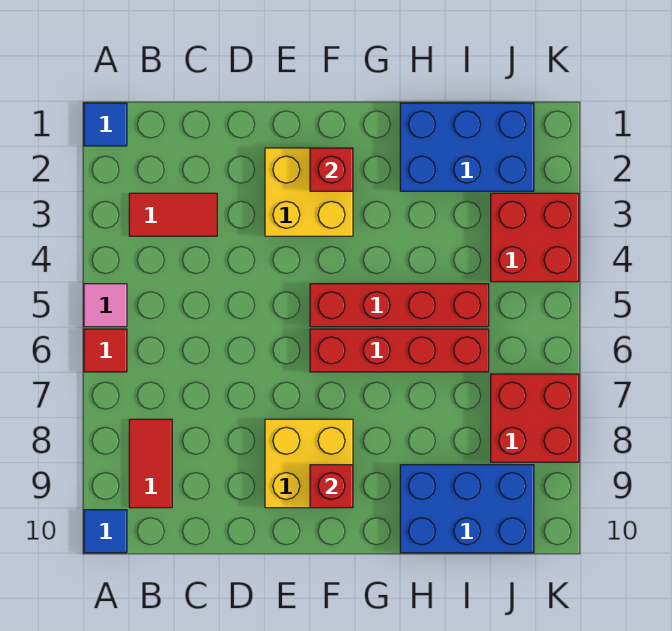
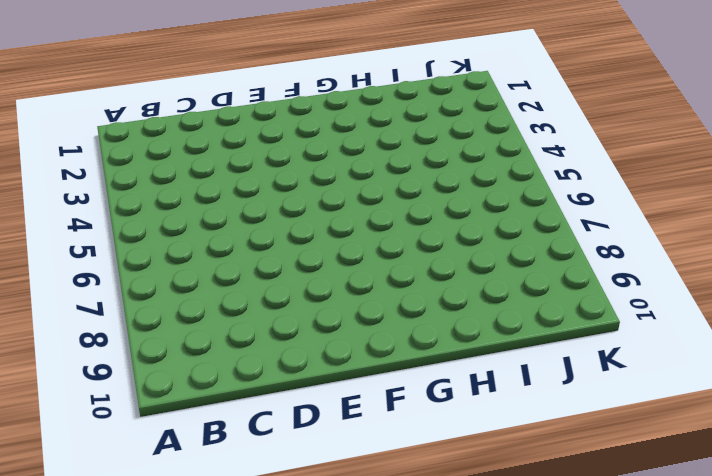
none -> blue 1x1 tile [84,103,127,146]
none -> pink 1x1 tile [84,284,127,327]
none -> red 1x1 tile [84,329,127,372]

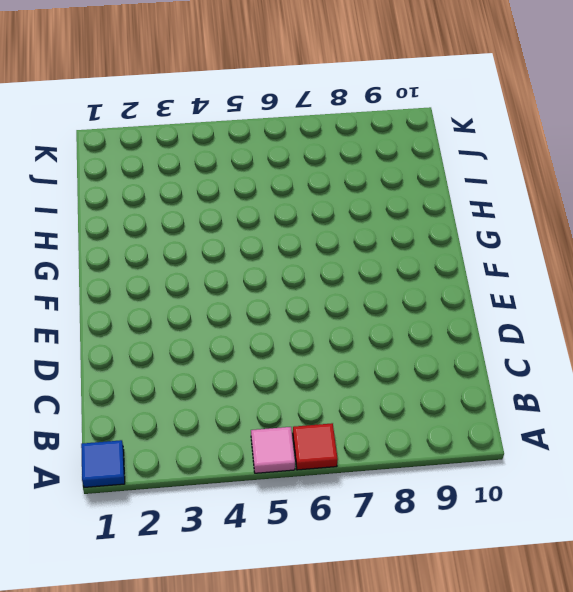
none -> blue 1x1 tile [84,510,127,553]
none -> red 1x2 tile [129,193,217,236]
none -> red 1x2 tile [129,419,172,508]

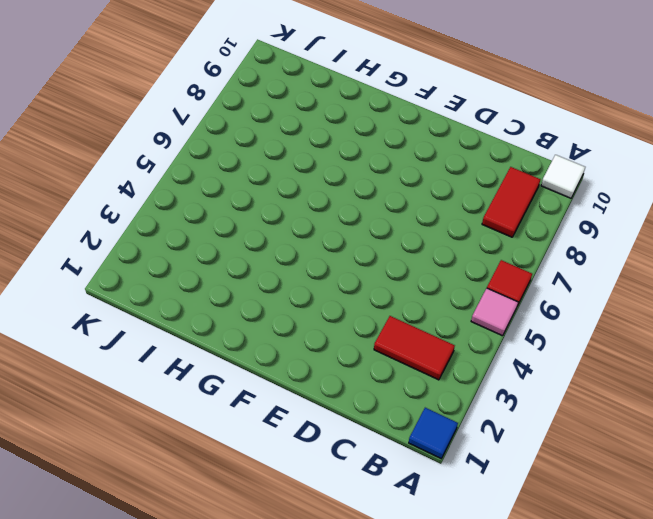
white 1x1 tile [541,155,585,198] -> blue 1x1 tile [84,510,127,553]
none -> yellow 2x2 brick [265,148,353,236]
none -> yellow 2x2 brick [265,419,353,508]
none -> red 1x4 brick [310,284,489,327]

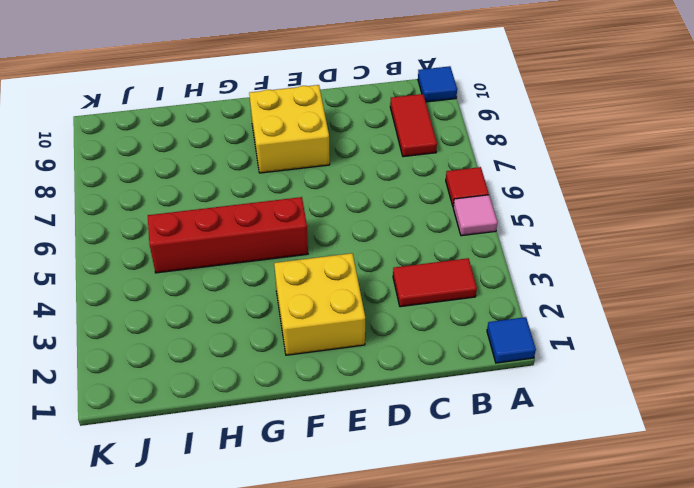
none -> red 1x4 brick [310,329,489,372]
none -> blue 2x3 brick [400,103,534,191]
none -> blue 2x3 brick [400,465,534,553]

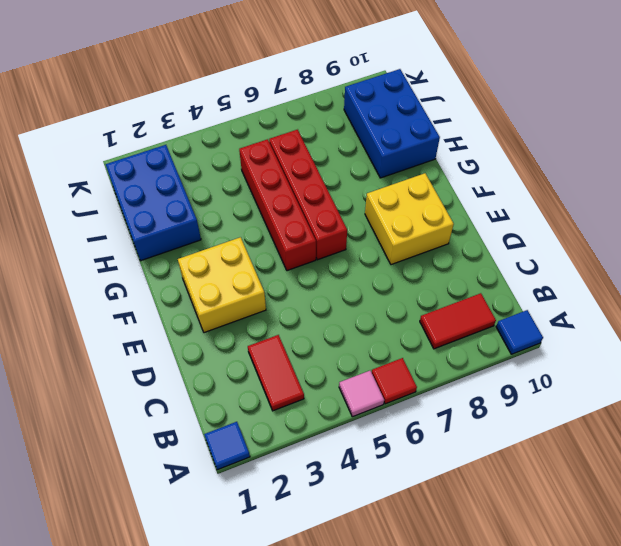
none -> red 2x2 brick [491,193,579,282]
none -> red 2x2 brick [491,374,579,462]
none -> red 1x1 brick [310,148,353,191]

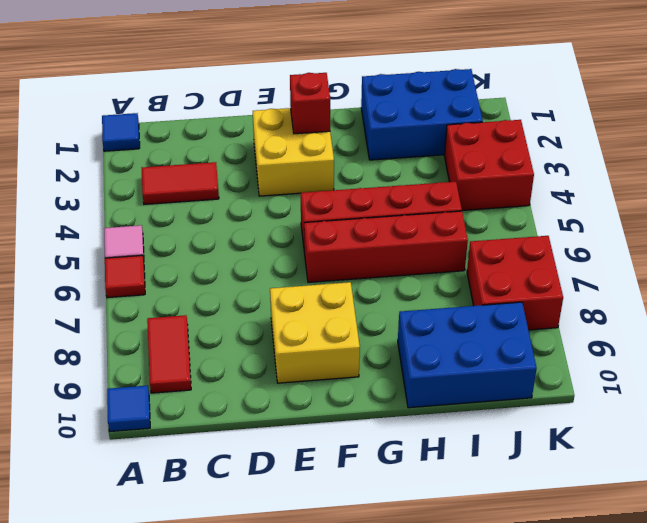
none -> red 1x1 brick [310,465,353,508]

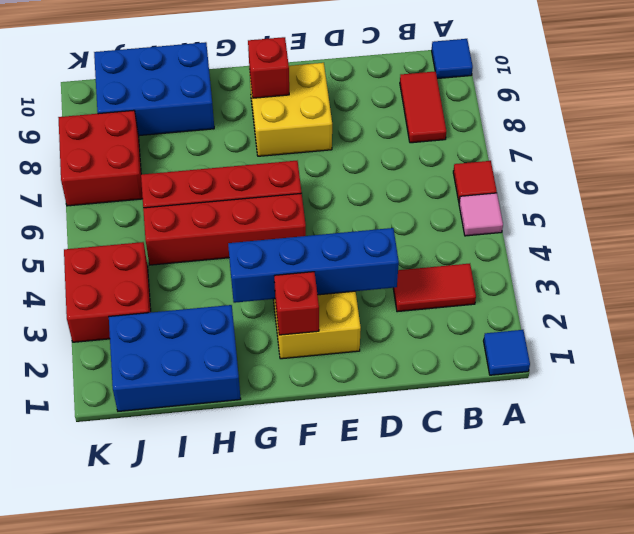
blue 1x4 brick [228,228,399,303] -> none

